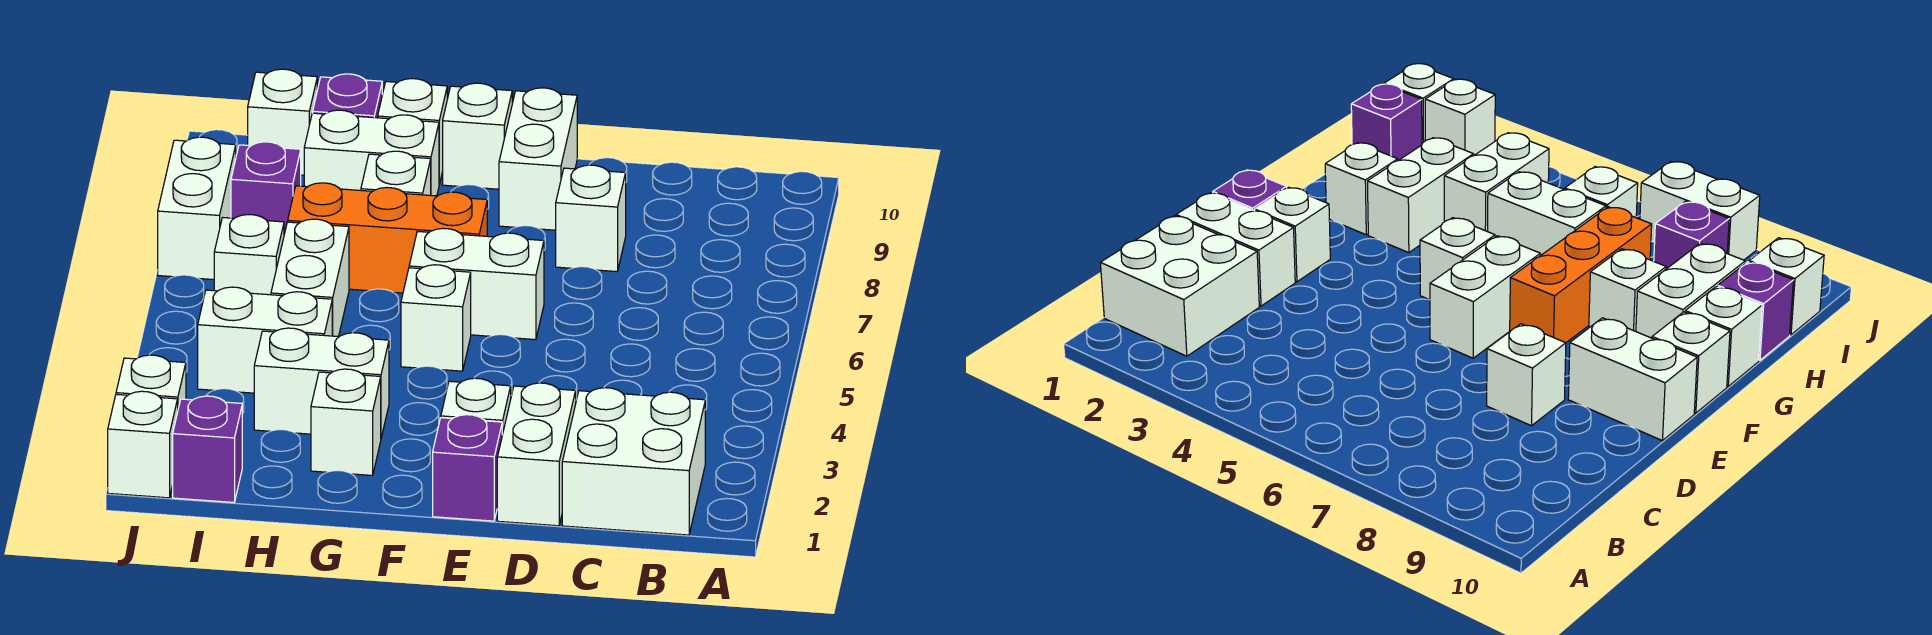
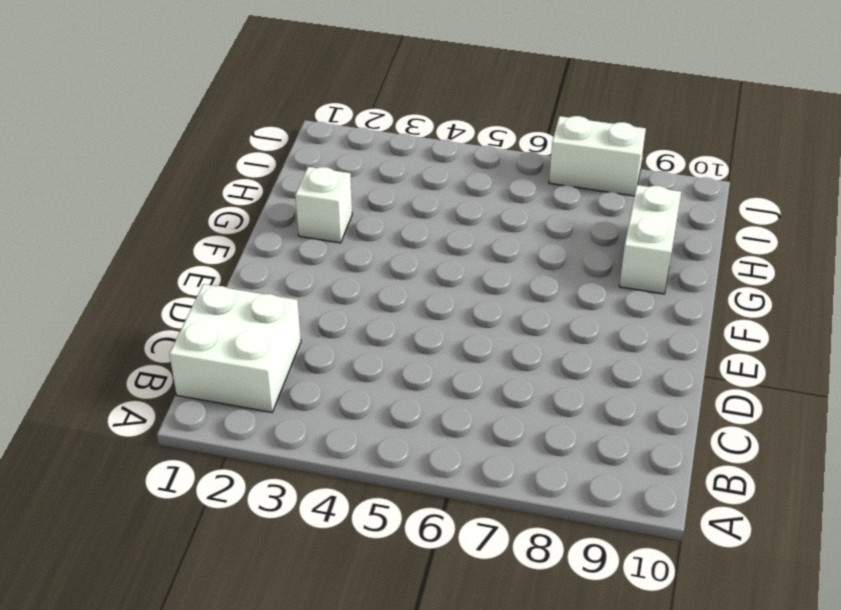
none -> white 1x2 brick [497,383,576,526]
none -> white 1x1 brick [556,165,626,272]
none -> purple 1x1 brick [433,415,502,521]

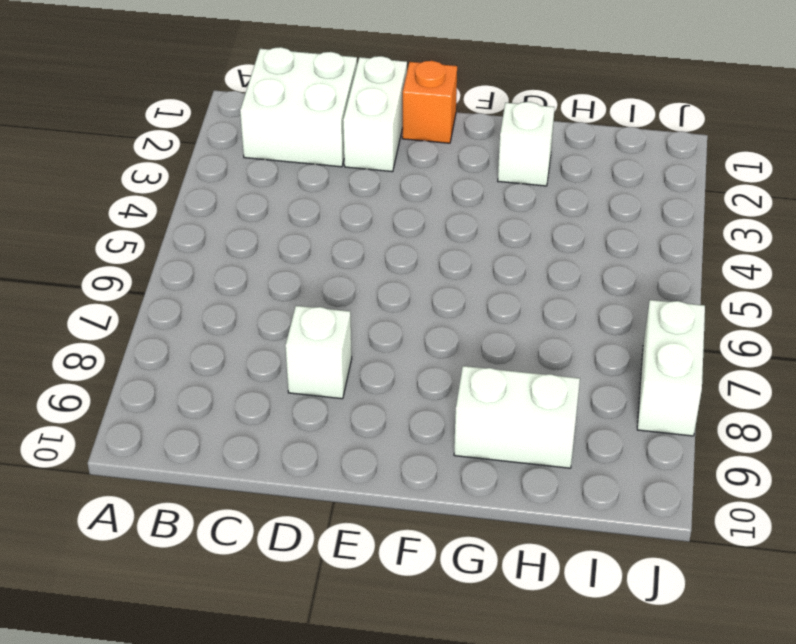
orange 1x1 brick [402,61,457,143] -> purple 1x1 brick [433,415,502,521]
none -> white 1x1 brick [441,378,511,435]
none -> white 1x2 brick [409,228,544,340]
none -> white 1x2 brick [499,88,577,230]

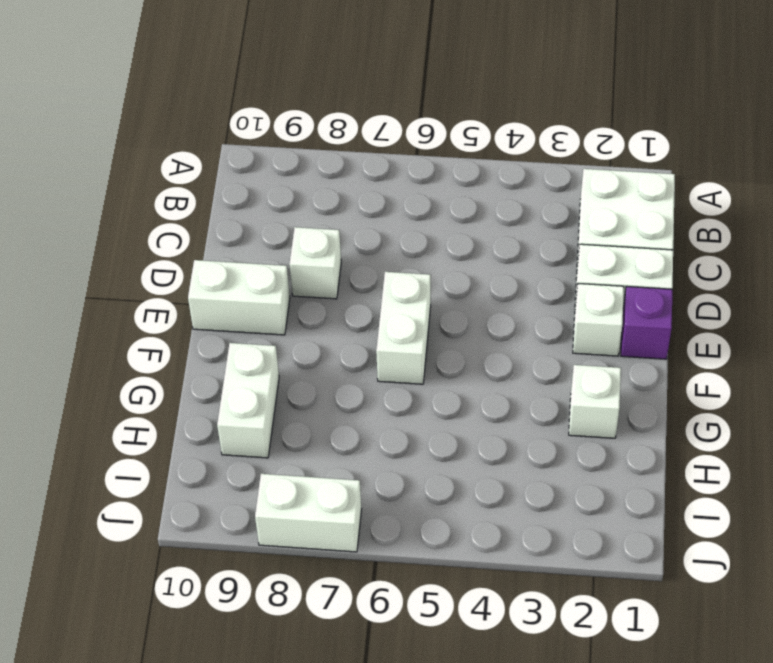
none -> white 1x1 brick [401,265,471,371]
none -> orange 1x3 brick [288,183,487,293]
none -> white 1x1 brick [443,83,512,189]

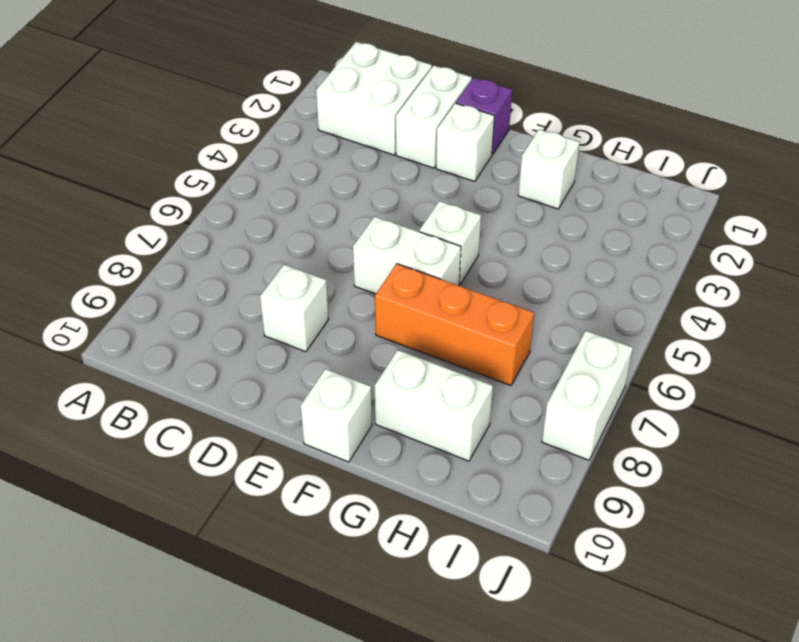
none -> white 1x2 brick [499,88,577,230]
none -> white 1x2 brick [254,328,389,438]
none -> white 1x1 brick [361,151,431,195]

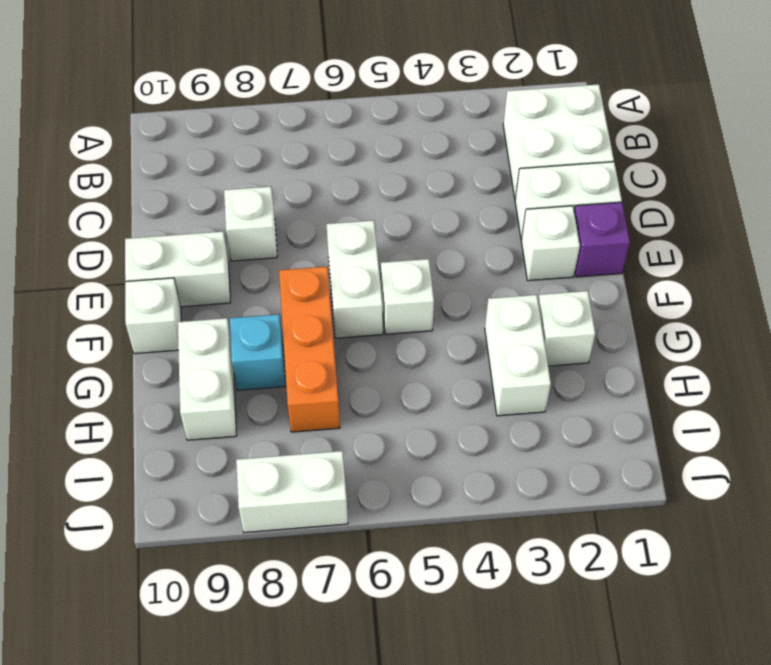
cyan 1x1 brick [230,314,285,390] -> white 1x1 brick [361,151,431,195]
none -> white 1x1 brick [378,79,447,184]
none -> white 1x2 brick [198,287,332,393]
none -> white 1x2 brick [271,219,349,337]

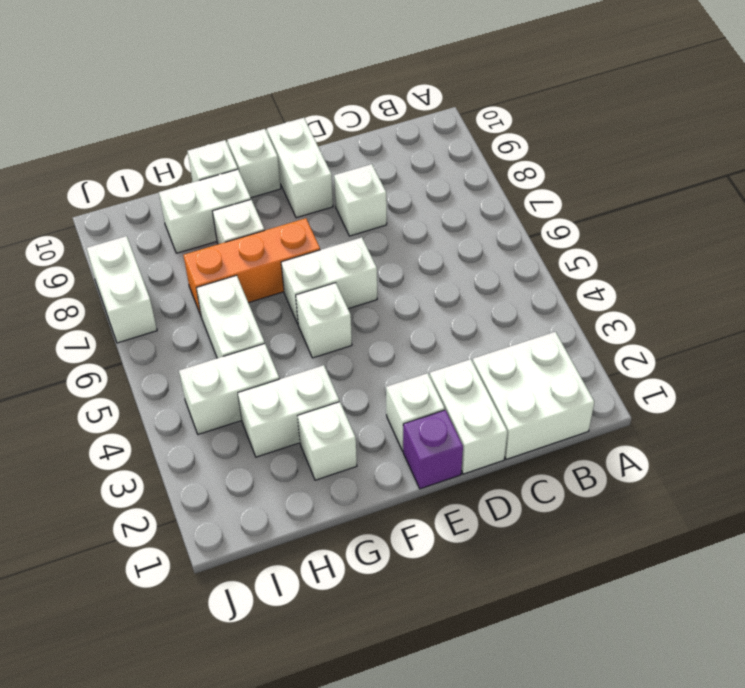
none -> purple 1x1 brick [313,74,382,118]
none -> purple 1x1 brick [173,396,242,502]
none -> white 1x1 brick [214,215,284,295]

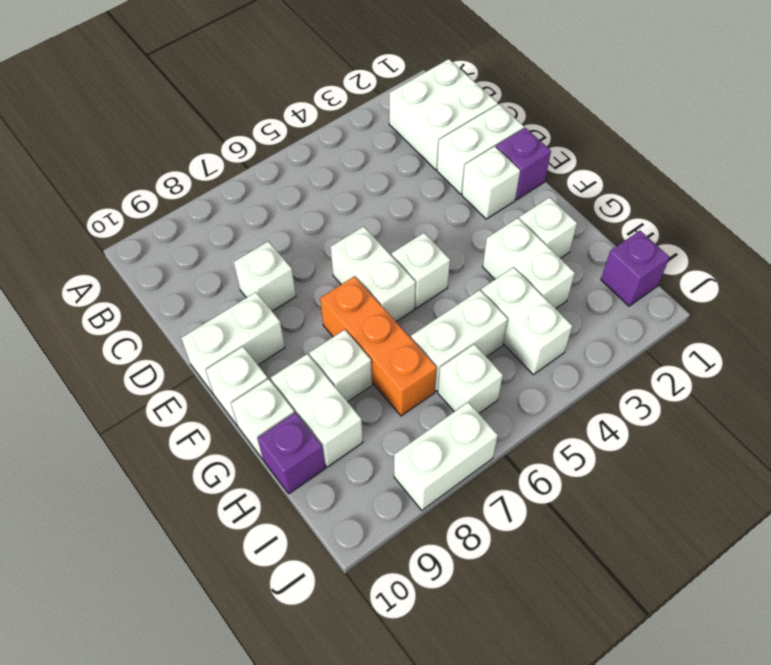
none -> purple 1x1 brick [231,142,301,234]
none -> white 1x1 brick [248,69,317,175]
none -> white 1x1 brick [108,391,178,498]

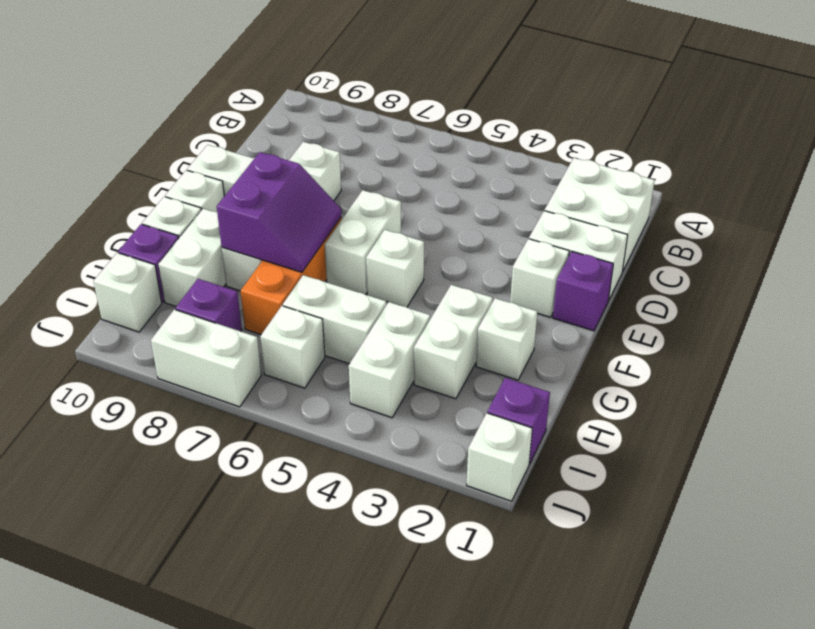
purple 2x2 slope [217,152,341,272] -> none
none -> white 1x1 brick [116,355,186,408]

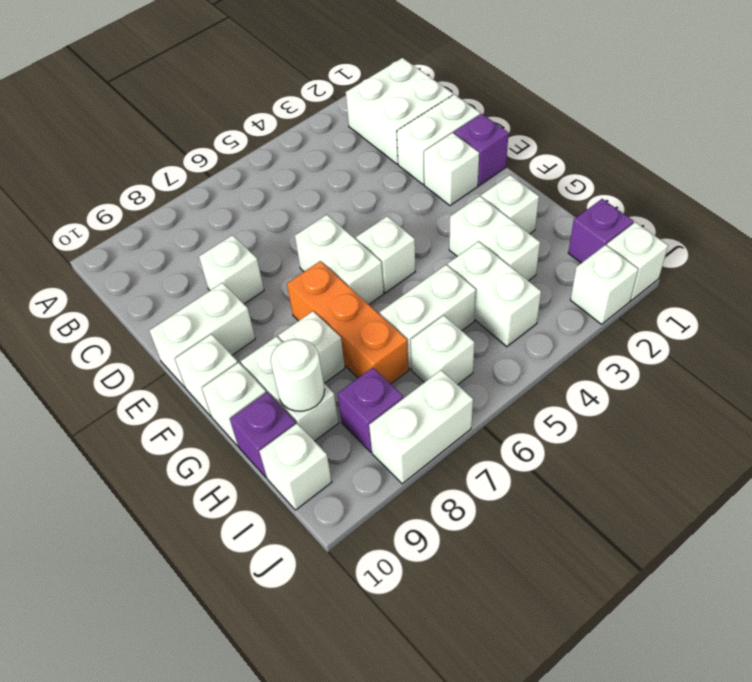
white 1x1 round brick [271,339,325,411] -> none

